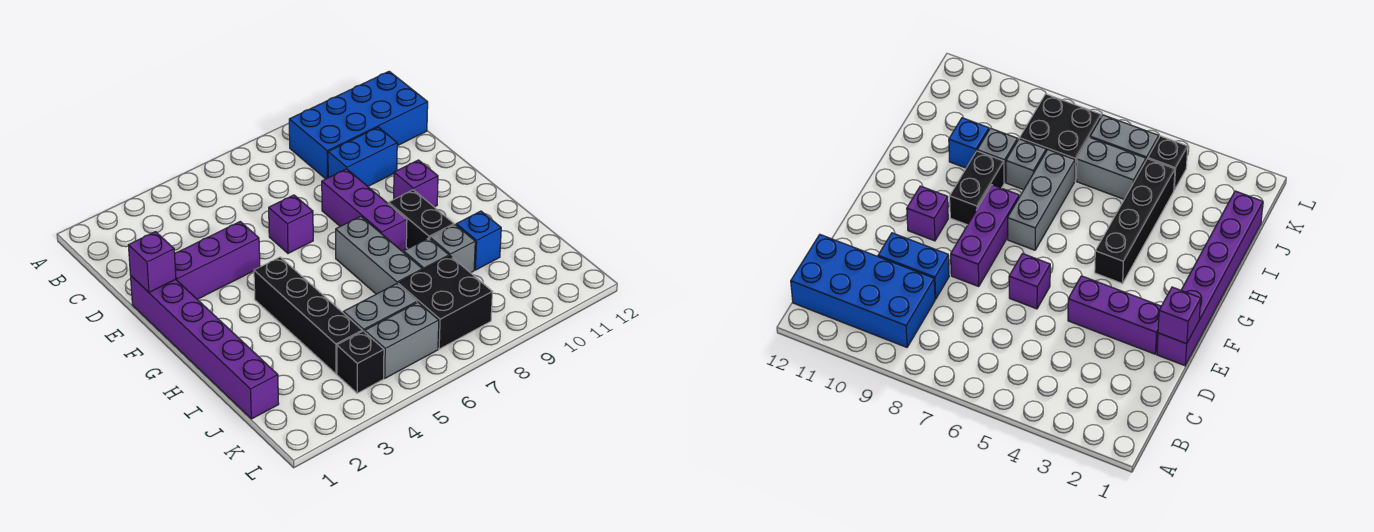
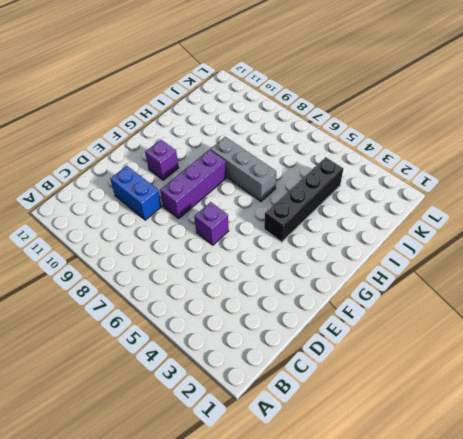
grey 1x3 brick [210,137,276,201] -> grey 1x3 brick turned to [336,216,423,294]
none -> blue 2x4 brick [289,71,428,179]
none -> purple 1x6 brick [131,276,279,419]
none -> purple 1x3 brick [175,222,260,299]

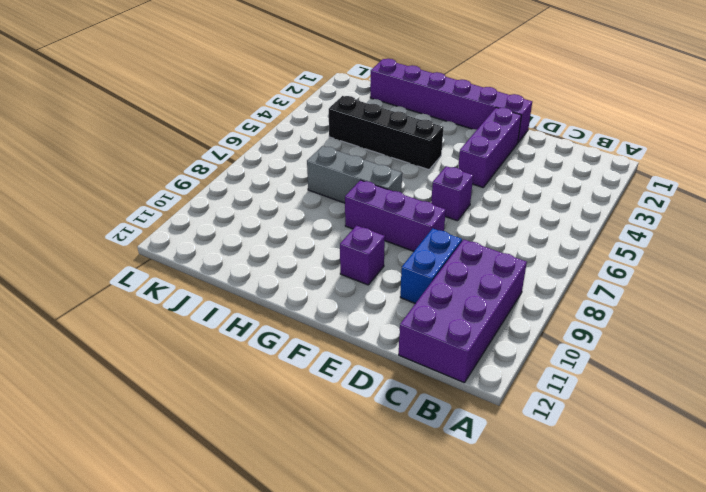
purple 2x4 brick [399,240,527,383] -> blue 2x4 brick [289,71,428,179]
none -> black 1x2 brick [388,190,454,248]
none -> grey 1x1 brick [404,238,449,270]
none -> grey 1x1 brick [430,225,475,273]

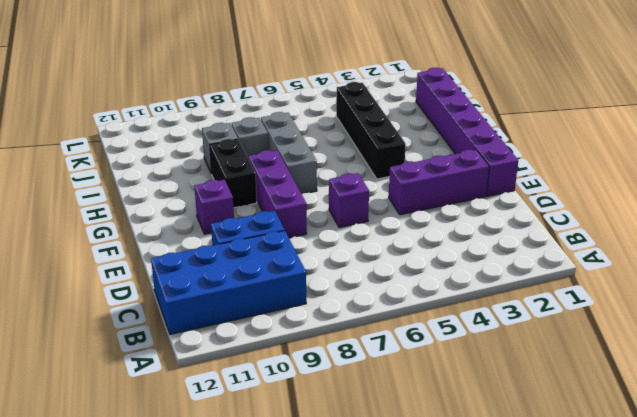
none -> blue 1x1 brick [456,211,501,270]
none -> grey 1x2 brick [343,284,417,332]
none -> black 2x2 brick [398,256,492,349]

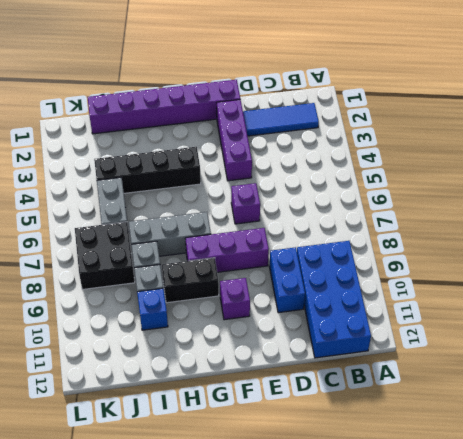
blue 1x3 tile [243,103,319,136] -> none
none -> black 1x1 brick [337,331,384,393]
none -> grey 1x2 brick [365,302,439,378]
none -> purple 1x1 brick [128,232,176,292]

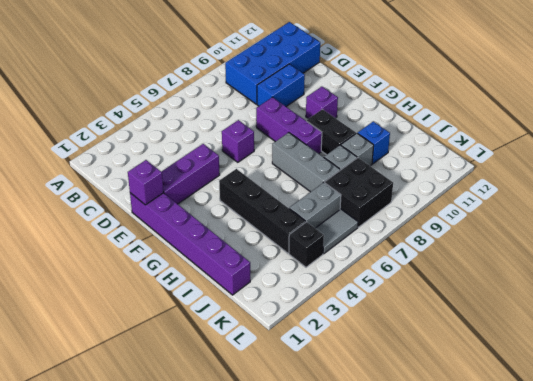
grey 1x2 tile [315,209,358,254] -> grey 1x2 brick [365,302,439,378]

